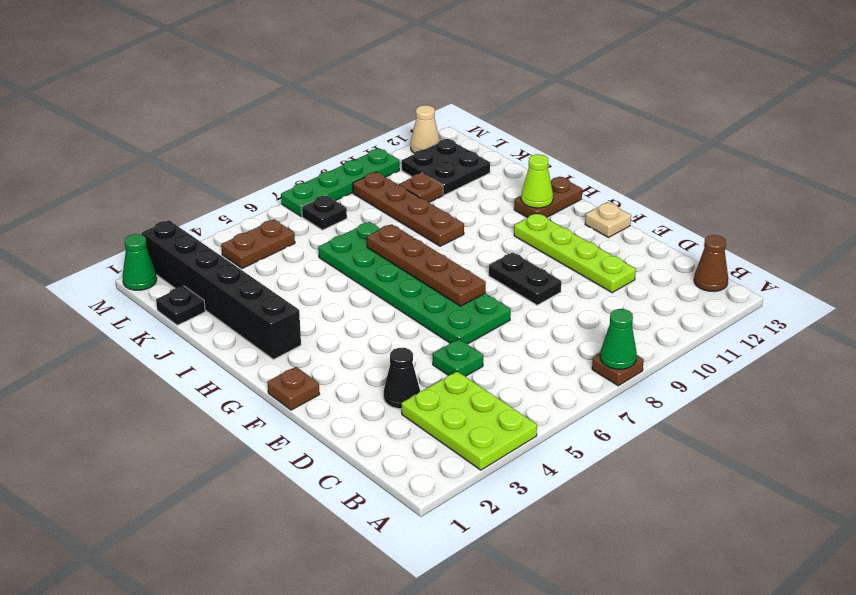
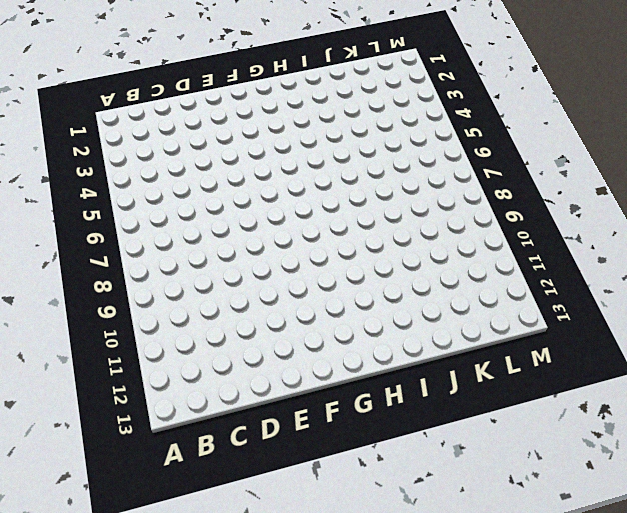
none -> lime 2x3 plate [401,371,537,470]
none -> brown 1x1 plate [592,353,644,386]
none -> brown 1x1 cone [694,235,728,292]

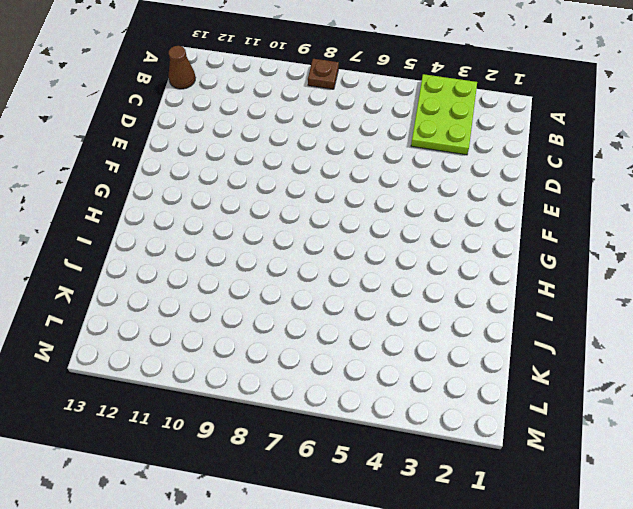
none -> black 1x1 cone [384,348,420,409]
none -> green 1x1 plate [433,339,483,376]
none -> lime 1x4 plate [514,213,636,293]

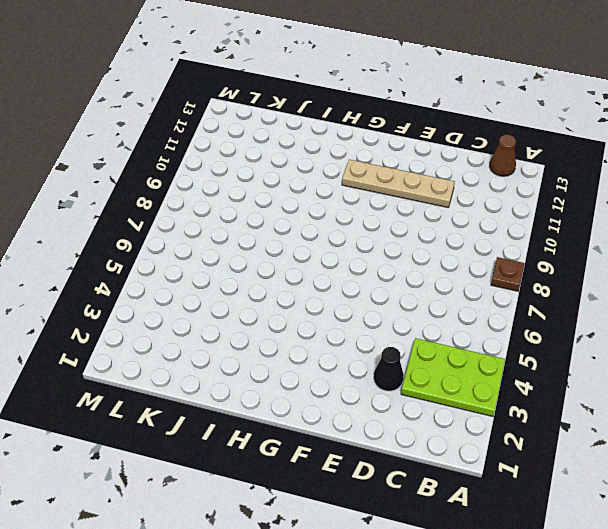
tan 1x4 plate [342,160,455,207] -> lime 1x4 plate [514,213,636,293]
none -> green 1x1 plate [433,339,483,376]
none -> green 2x6 plate [318,222,511,344]
none -> black 1x2 plate [489,252,561,305]

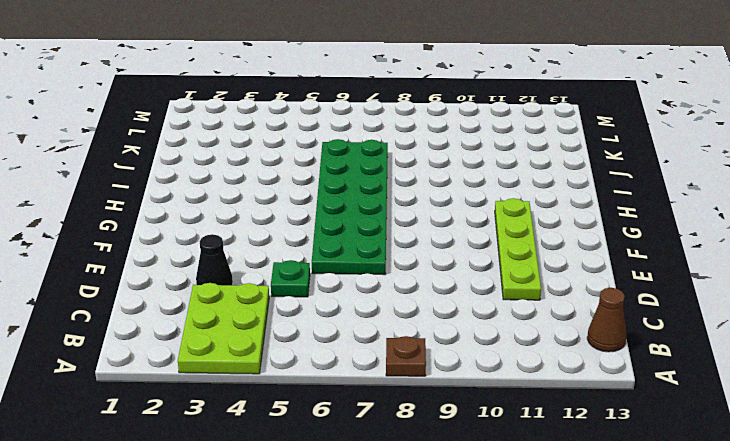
none -> black 1x2 plate [489,252,561,305]
none -> brown 1x1 plate [268,367,320,410]
none -> tan 1x1 plate [585,202,631,237]

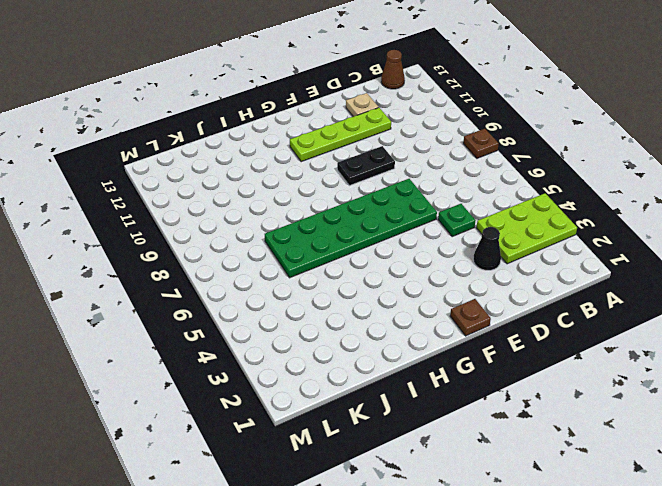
tan 1x1 plate [346,93,379,117] -> tan 1x1 plate moved to [585,202,631,237]
none -> black 1x6 brick [142,220,301,359]
none -> brown 1x2 plate [514,177,582,218]
none -> brown 1x4 plate [353,172,464,246]

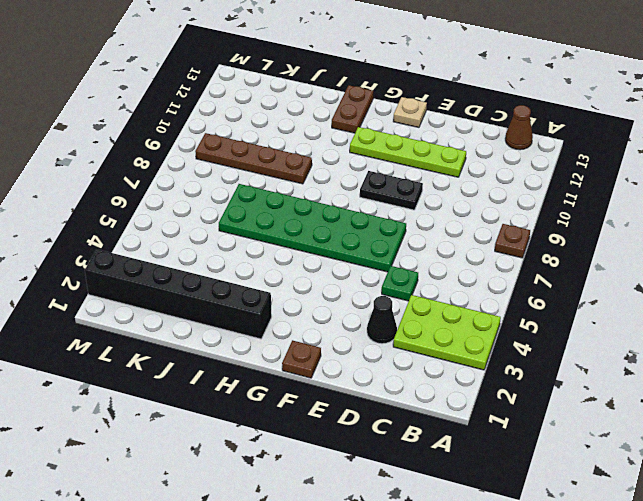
none -> black 1x1 plate [156,286,205,325]
none -> brown 1x1 plate [399,173,443,203]
none -> black 2x2 plate [402,139,490,195]

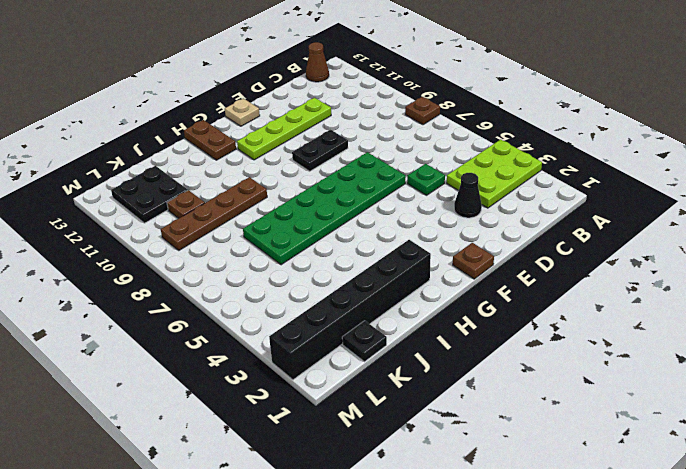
none -> brown 1x2 plate [221,220,295,269]
none -> black 1x1 plate [302,195,347,230]
none -> green 1x1 cone [122,234,157,290]

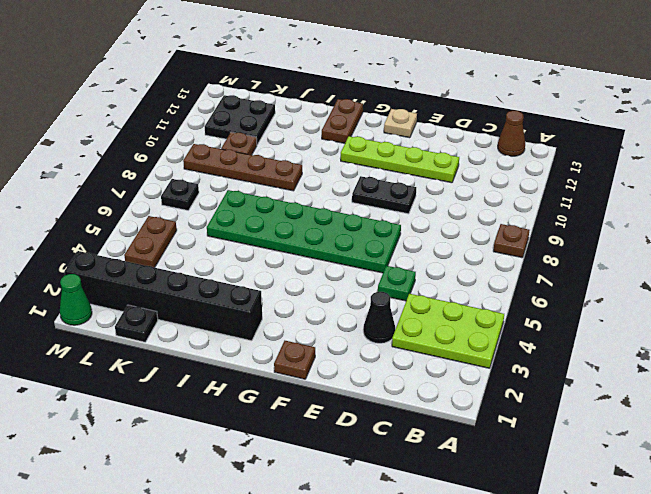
none -> green 1x4 plate [281,149,400,217]
none -> tan 1x1 cone [411,105,440,153]
none -> green 1x1 cone [600,309,637,369]

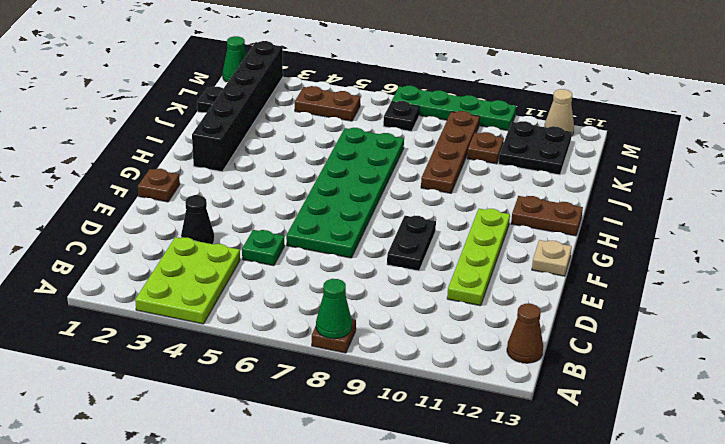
none -> brown 1x4 plate [367,224,486,306]
none -> lime 1x1 cone [521,154,553,208]

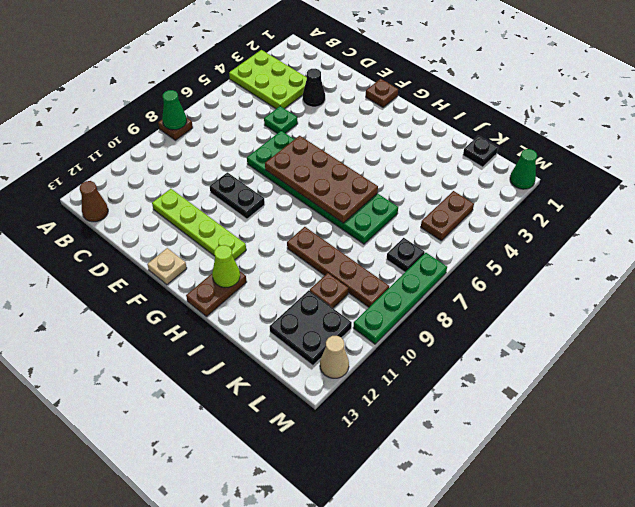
brown 2x4 plate [265,136,378,223] -> brown 1x4 plate [367,224,486,306]
none -> black 1x6 brick [142,220,301,359]

